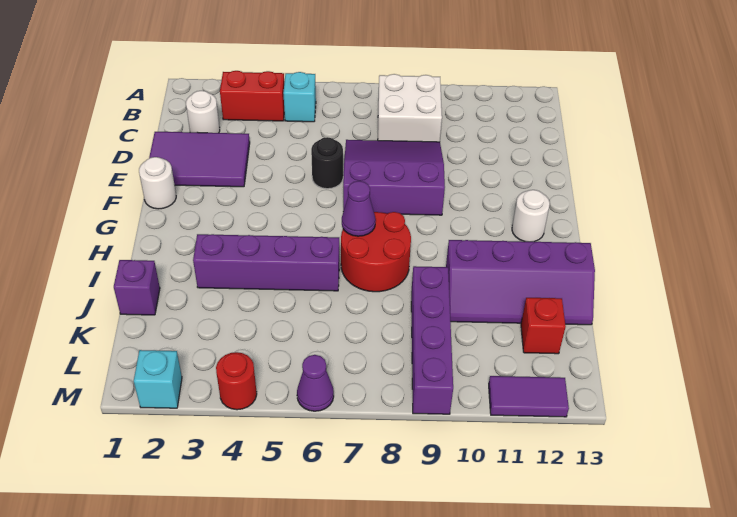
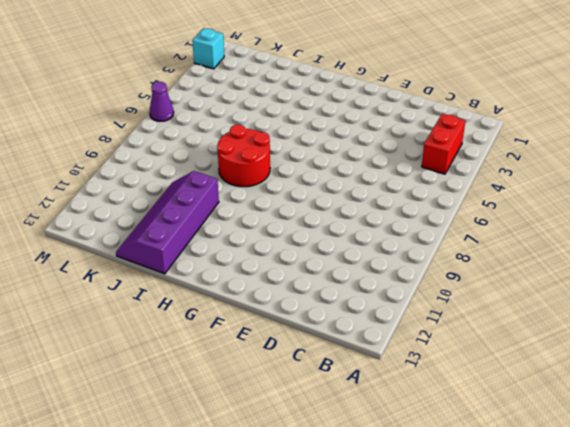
none -> cyan 1x1 brick [283,72,316,122]
none -> white 2x2 brick [378,74,442,142]
none -> white 1x1 round brick [186,91,220,133]

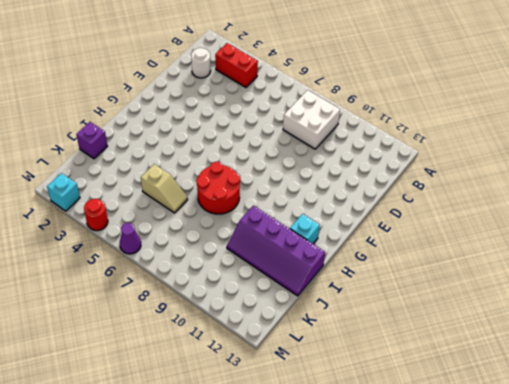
cyan 1x1 brick [290,214,320,244] -> cyan 1x1 brick moved to [283,72,316,122]
tan 1x2 slope [141,164,188,213] -> none
none -> purple 2x3 tile [149,132,250,187]
none -> purple 3x3 slope [343,140,445,215]
none -> black 1x1 round brick [311,137,343,189]

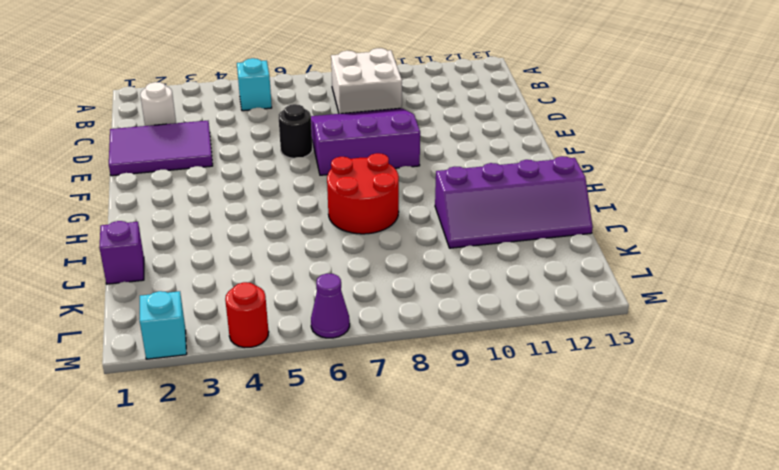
none -> red 1x2 brick [220,71,284,121]
none -> white 1x1 round brick [139,157,176,209]
none -> white 1x1 round brick [512,190,550,242]

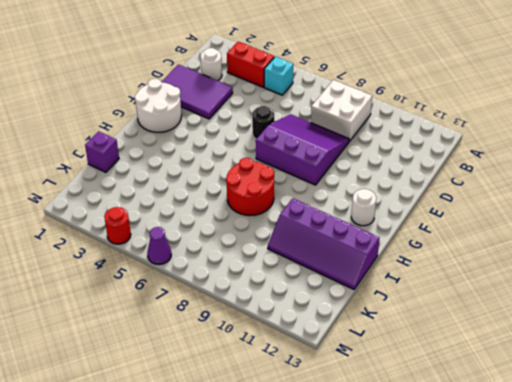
white 2x2 round brick [135,79,182,132] -> white 1x1 round brick [139,157,176,209]
none -> purple 1x4 brick [193,234,339,291]
none -> purple 1x4 brick [411,266,453,414]
none -> red 1x1 brick [521,298,566,354]

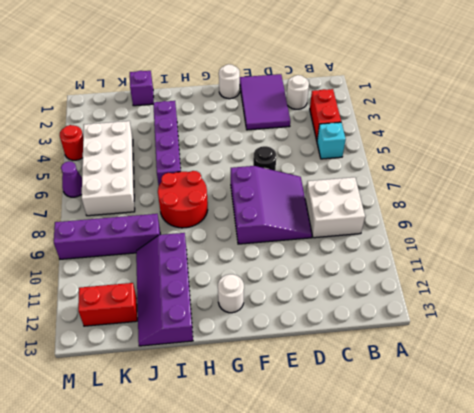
white 2x4 brick [82,121,135,216] -> none
red 1x2 brick [78,283,137,326] -> red 1x1 brick [521,298,566,354]
none -> cyan 1x1 brick [134,350,182,408]
none -> purple 1x2 tile [489,376,569,417]
none -> purple 1x1 cone [342,181,376,236]

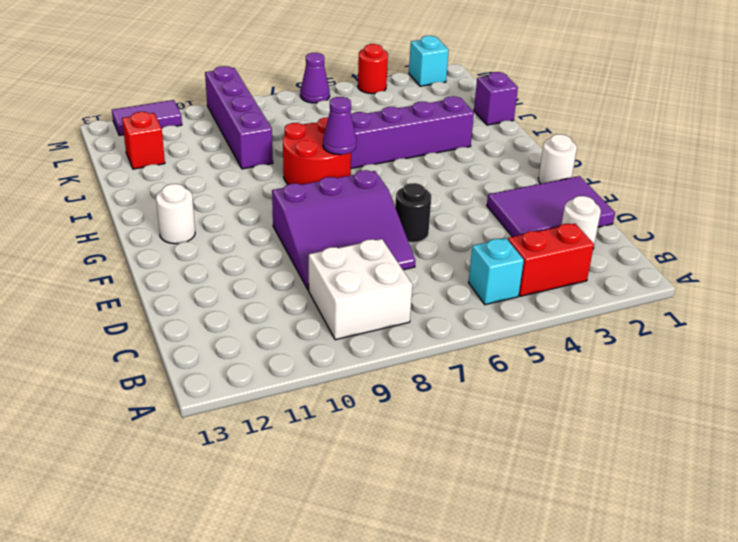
none -> purple 2x4 slope [446,240,595,325]

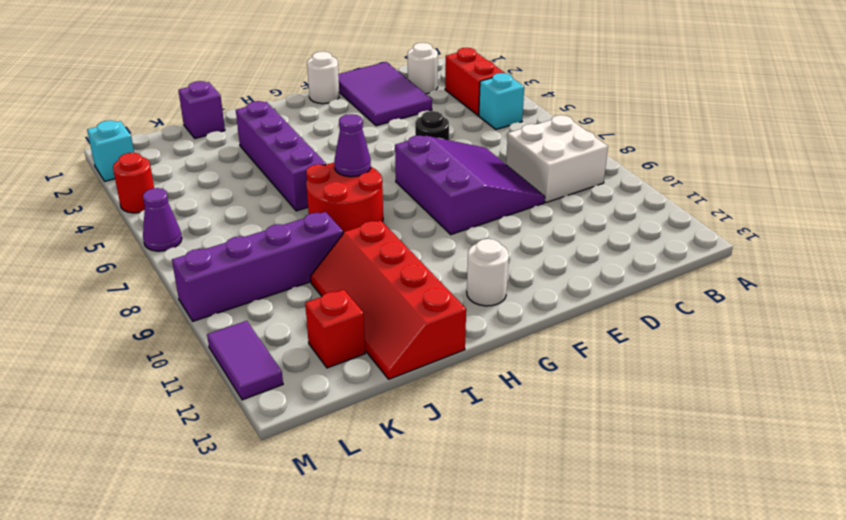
red 2x4 slope [310,220,466,379] -> purple 2x4 slope [446,240,595,325]

